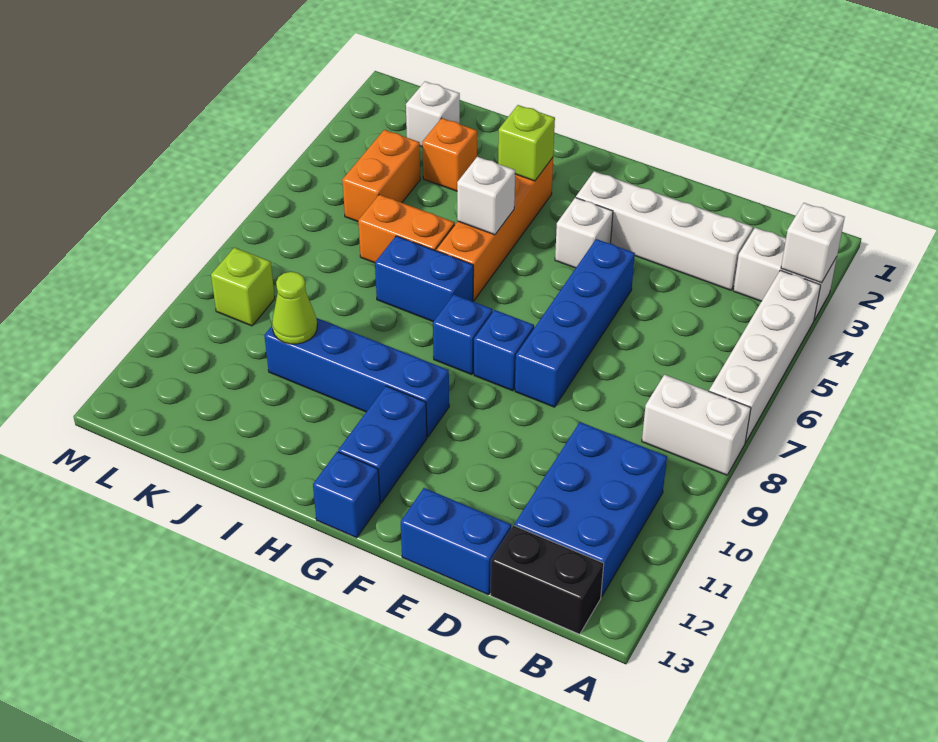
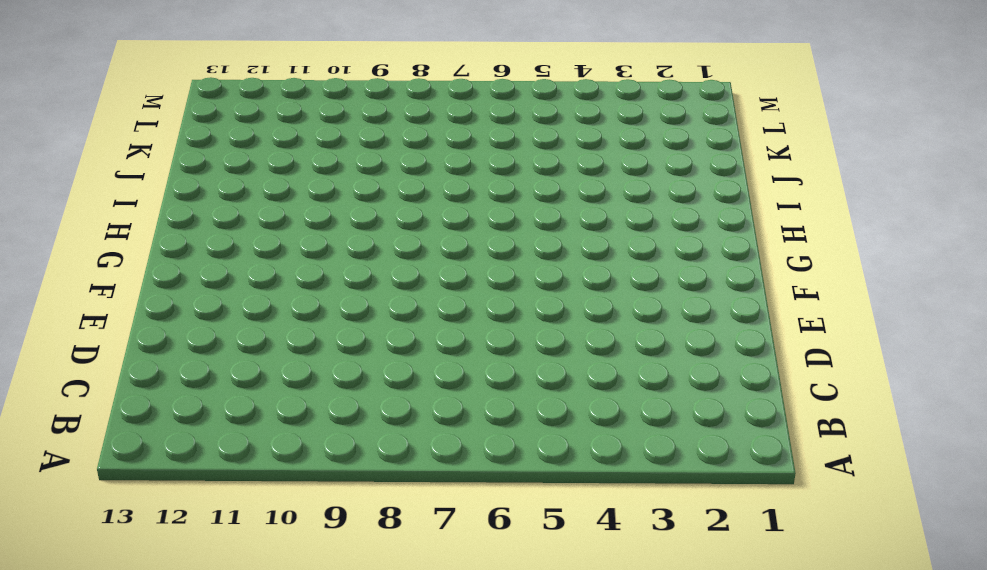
none -> white 1x2 brick [733,228,837,320]
none -> white 1x4 brick [709,270,821,443]
none -> white 1x2 brick [642,375,751,475]

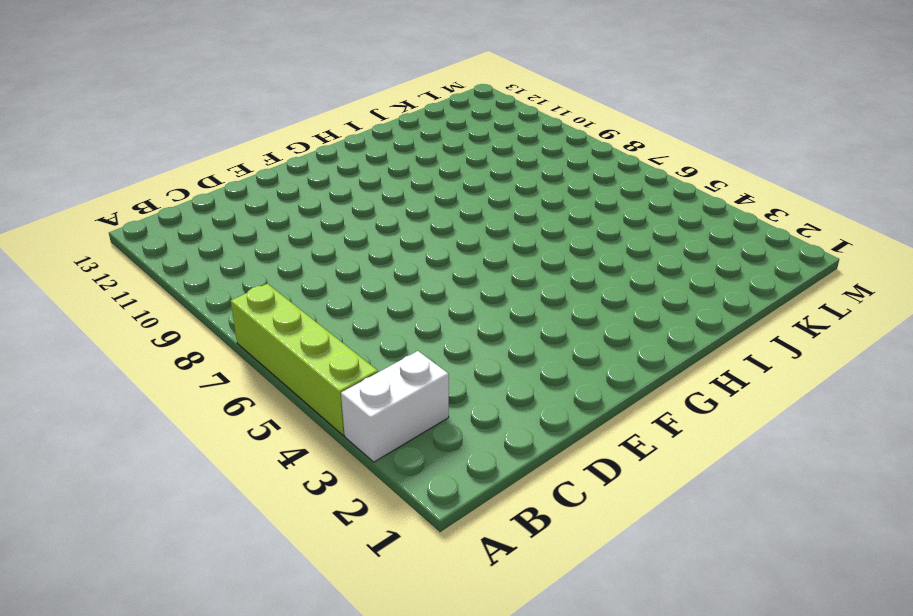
lime 1x4 brick [231,284,378,435] -> white 1x4 brick [709,270,821,443]
none -> white 1x2 brick [642,375,751,475]
none -> blue 2x3 brick [515,422,667,597]
none -> black 1x2 brick [491,525,604,634]

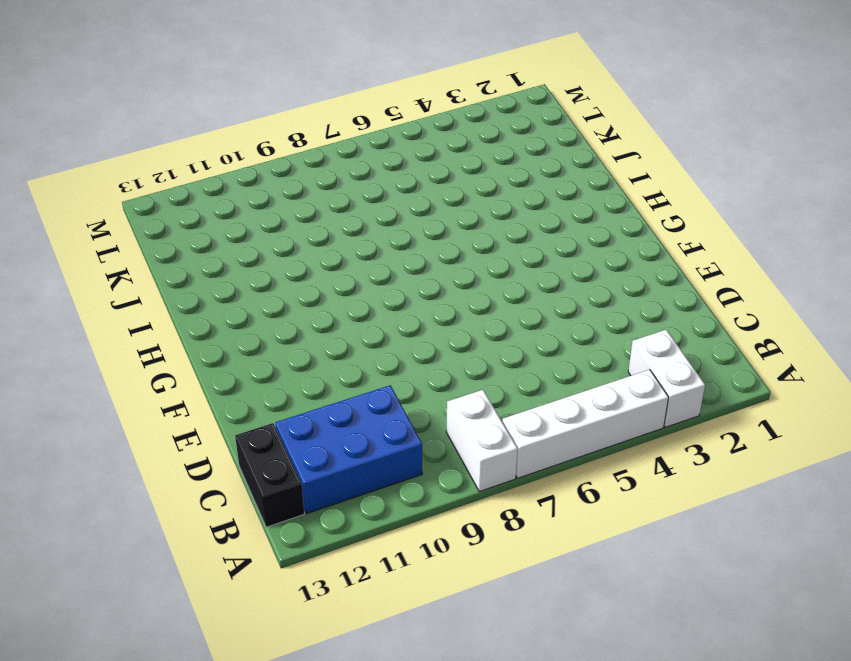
none -> white 1x4 brick [576,171,753,290]
none -> blue 1x2 brick [401,488,511,595]
none -> blue 1x4 brick [515,239,635,407]

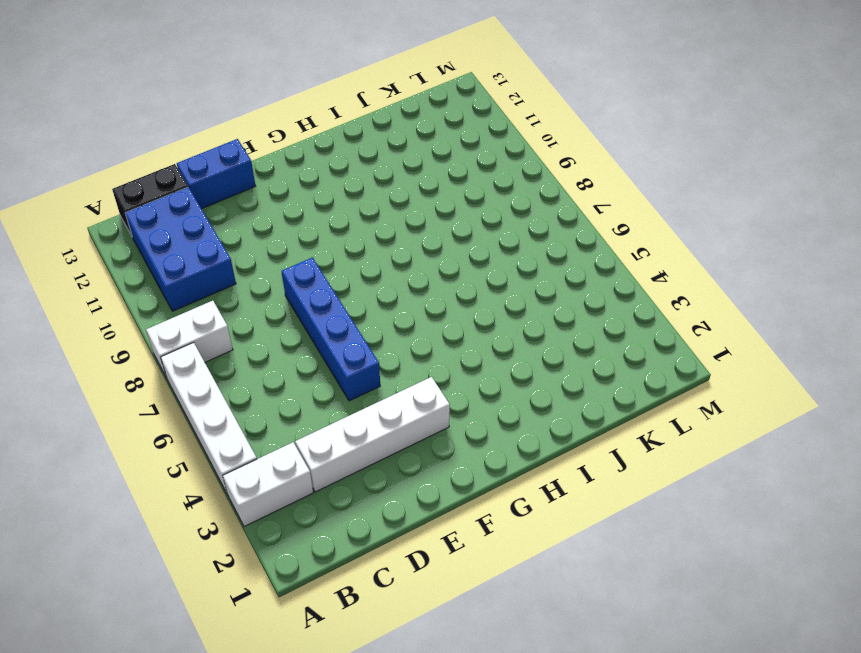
none -> white 1x1 brick [555,198,613,268]
none -> blue 1x1 brick [474,310,534,391]
none -> blue 1x1 brick [433,295,493,375]

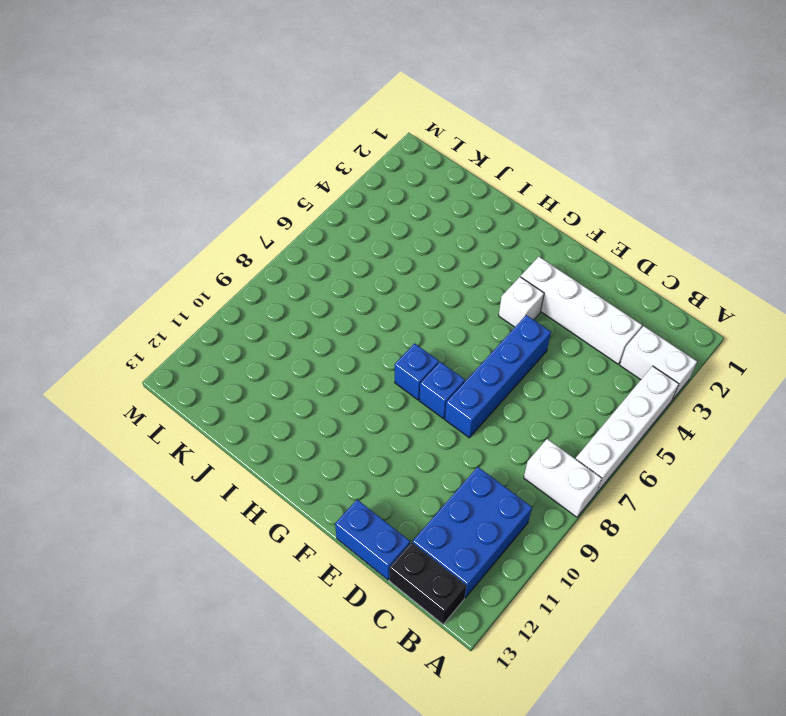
none -> blue 1x4 brick [264,318,449,437]
none -> blue 1x2 brick [338,386,427,503]
none -> blue 1x1 brick [313,452,380,538]

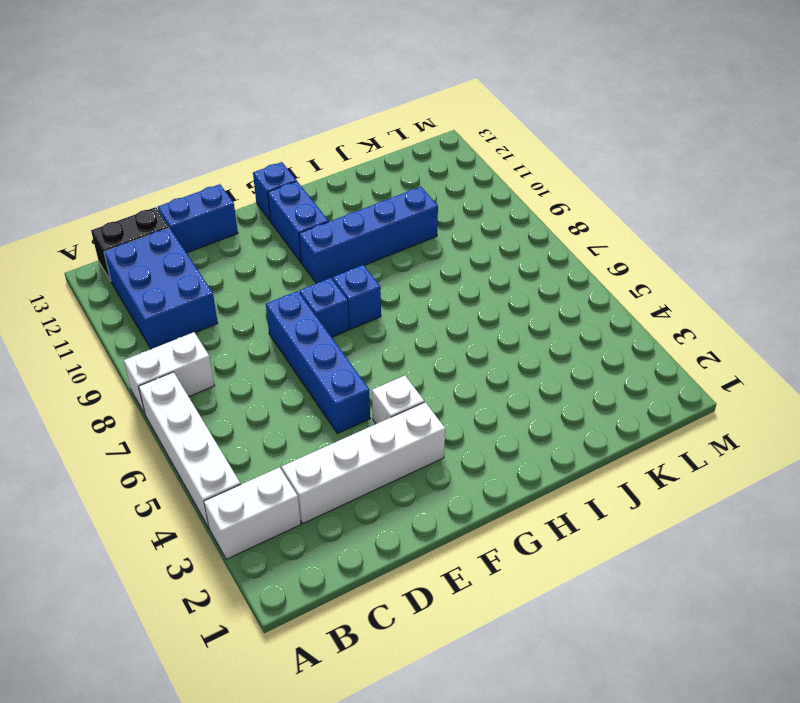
none -> orange 1x4 brick [436,158,553,300]
none -> blue 1x2 brick [375,236,473,322]
none -> orange 1x2 brick [358,195,455,263]

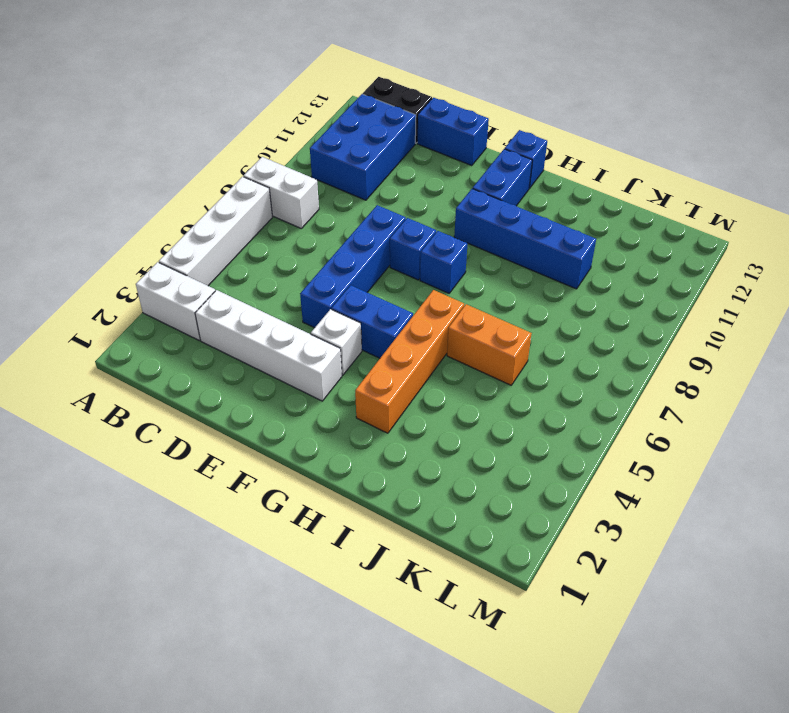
blue 1x2 brick [331,285,413,358] -> blue 1x2 brick moved to [375,236,473,322]
none -> orange 1x1 brick [422,118,477,191]
none -> white 1x1 brick [406,81,460,147]
none -> orange 1x2 brick [342,130,420,221]

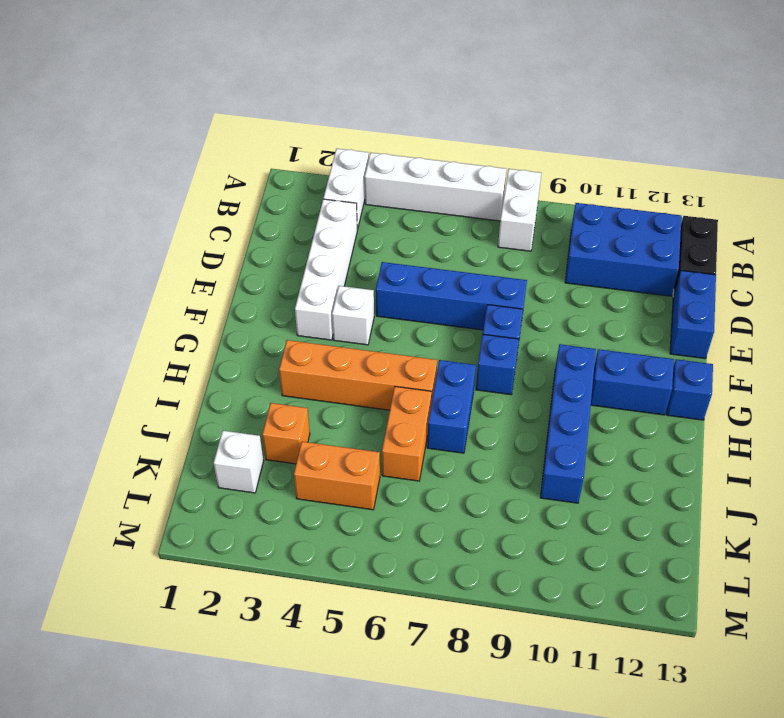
none -> lime 1x1 brick [211,247,275,326]
none -> white 1x1 brick [781,203,845,283]
none -> lime 1x1 brick [498,105,555,181]

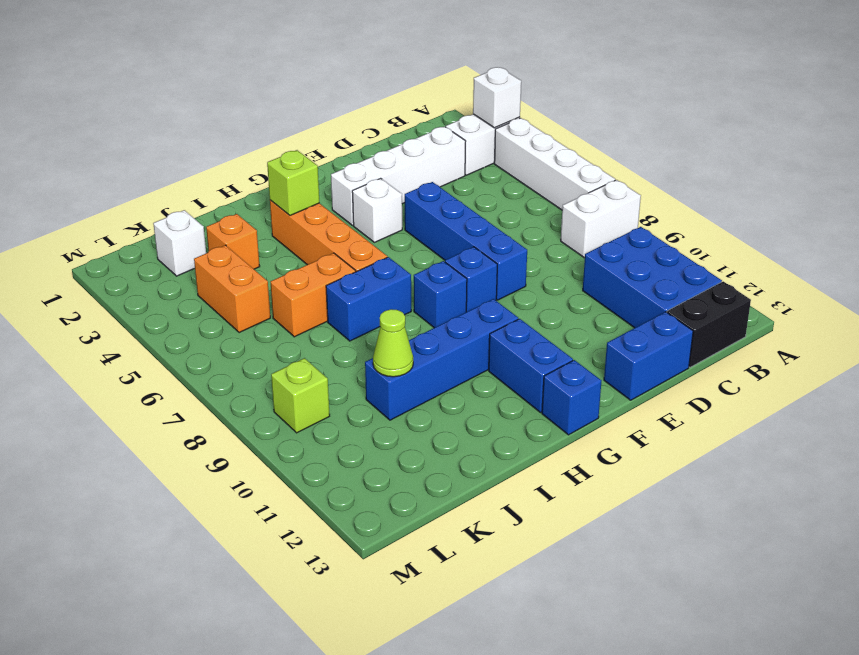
none -> white 1x1 brick [457,157,515,235]

